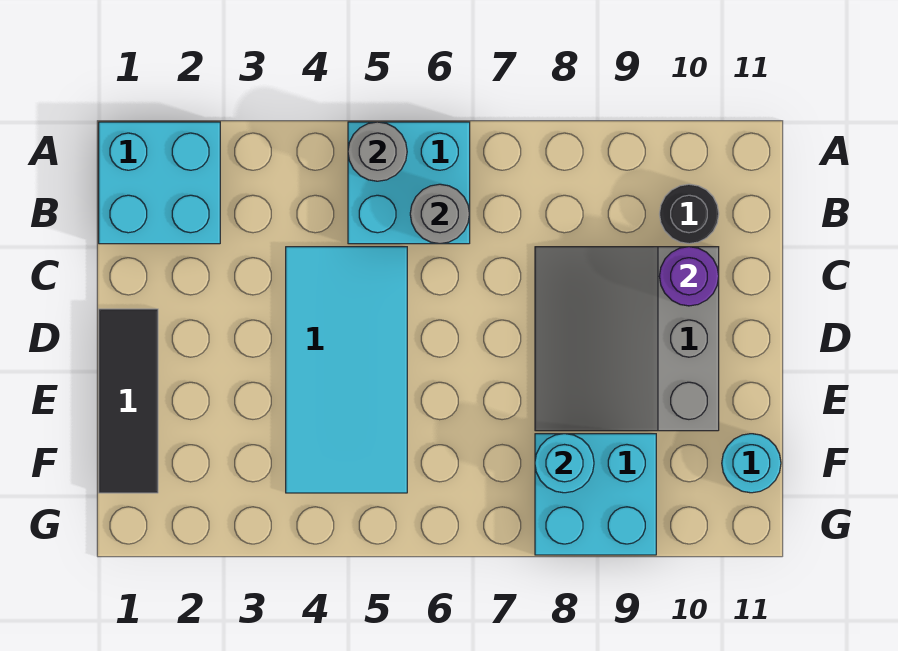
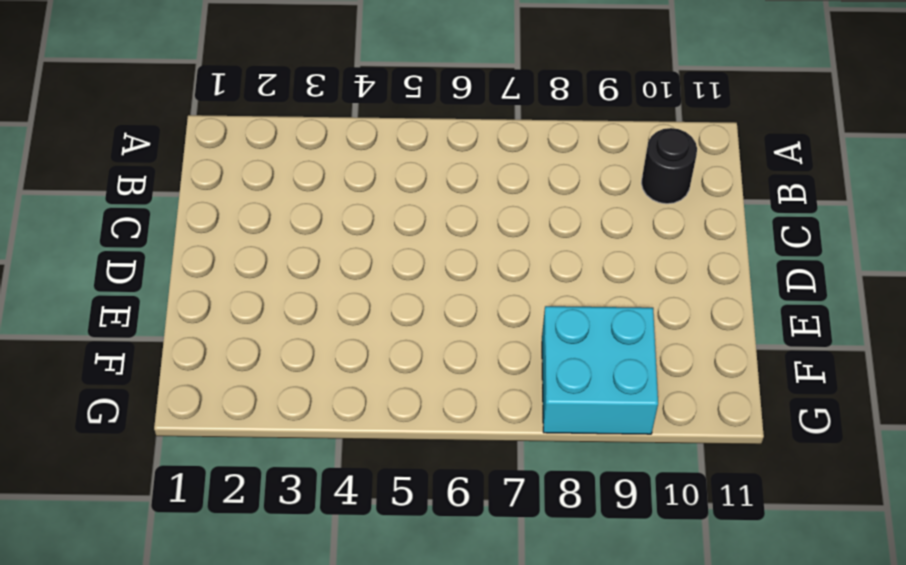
none -> cyan 2x2 brick [99,122,220,244]
none -> cyan 2x2 brick [348,122,470,244]
none -> cyan 2x4 tile [286,247,407,493]

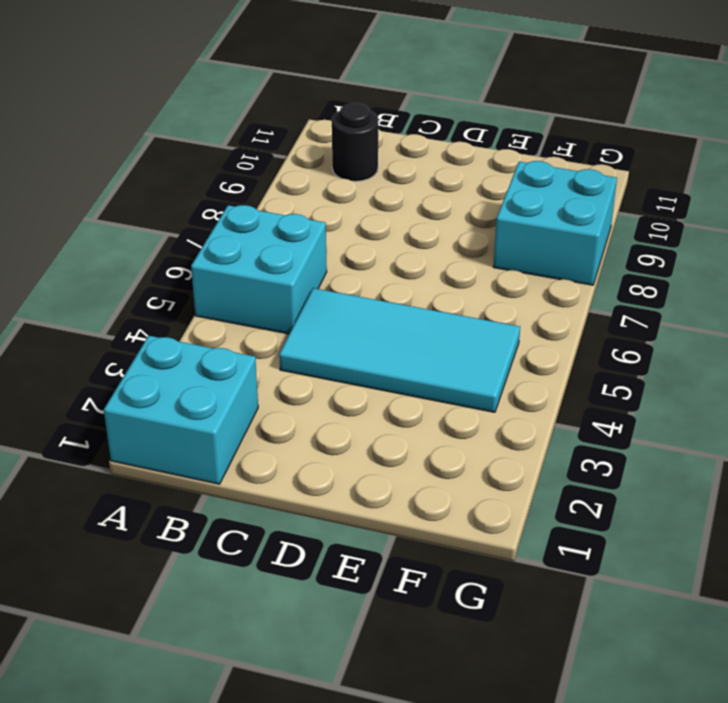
none -> grey 3x3 slope [535,247,719,431]
none -> black 1x3 tile [99,309,158,493]
none -> cyan 1x1 round brick [722,434,781,493]

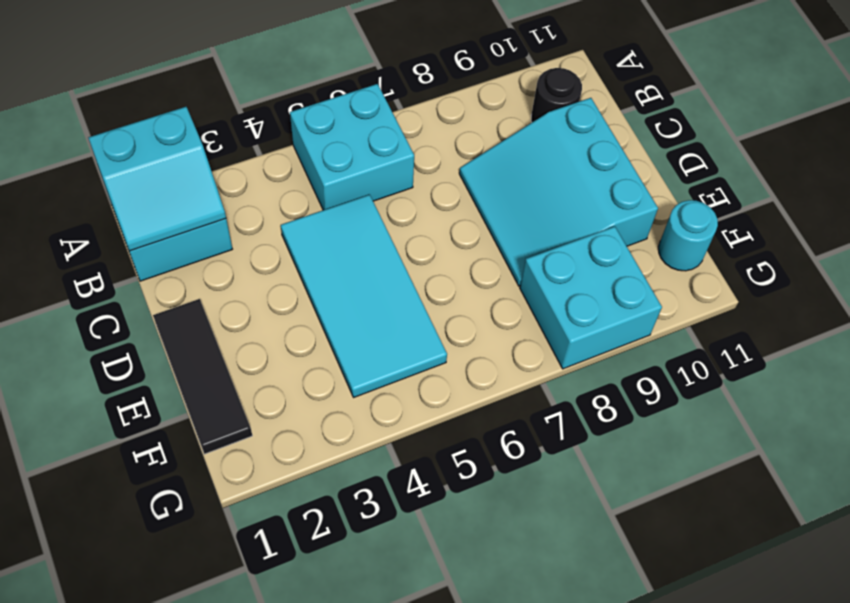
cyan 2x2 slope [88,107,226,251] -> none
cyan 3x3 slope [459,98,658,286] -> grey 3x3 slope [535,247,719,431]
none -> grey 1x1 round brick [348,122,407,181]
none -> grey 1x1 round brick [410,184,470,244]
none -> purple 1x1 round brick [659,247,719,306]

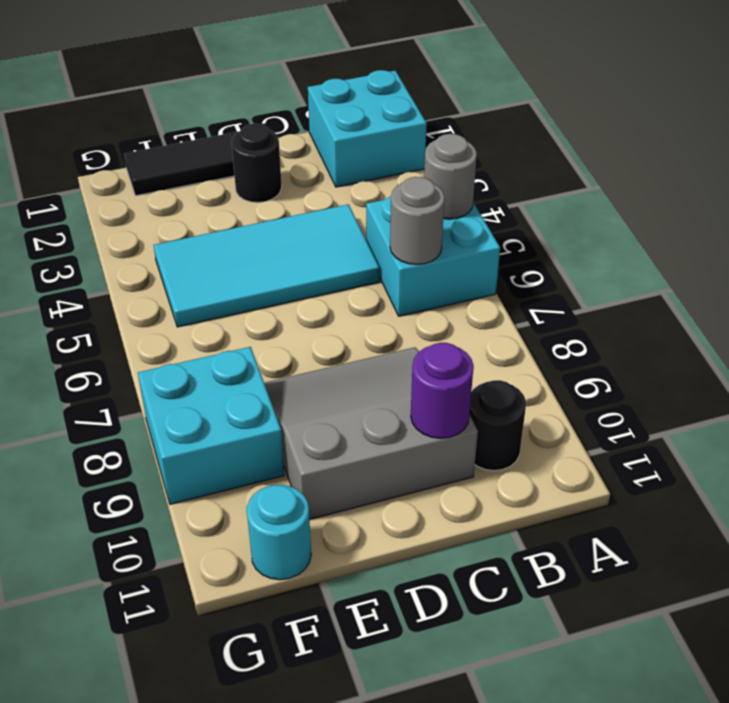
black 1x1 round brick [231,124,282,203] -> none
none -> cyan 1x1 round brick [535,434,594,493]

